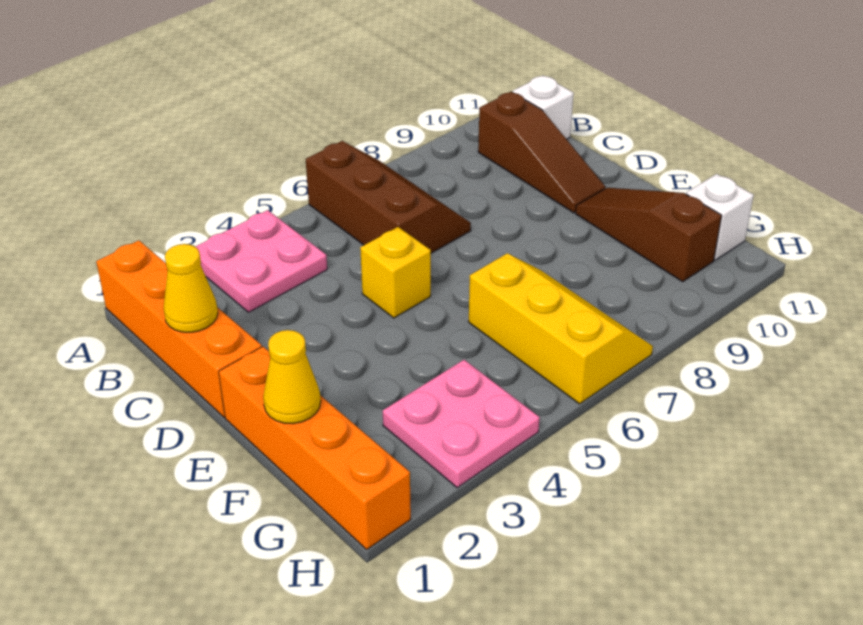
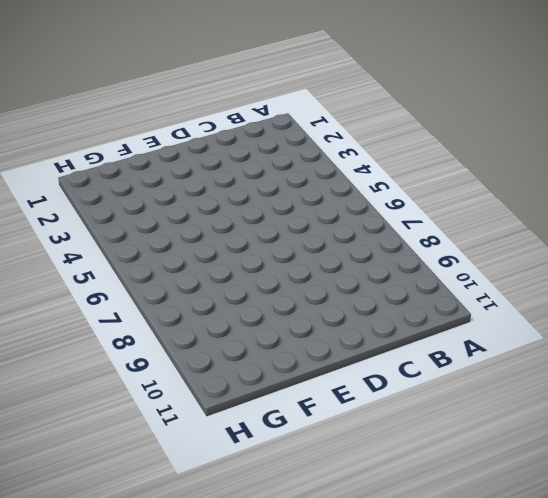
none -> orange 1x4 brick [96,240,262,417]
none -> pink 2x2 plate [195,210,327,312]
none -> brown 2x3 slope [306,141,471,253]

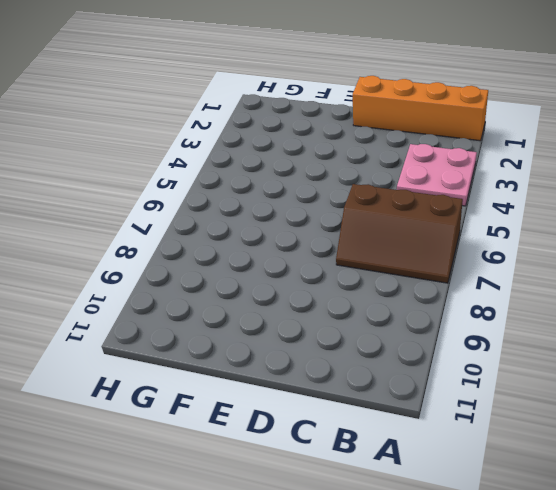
none -> brown 1x3 slope [478,92,606,213]
none -> white 1x1 brick [513,76,574,139]
none -> yellow 1x1 brick [360,227,431,318]

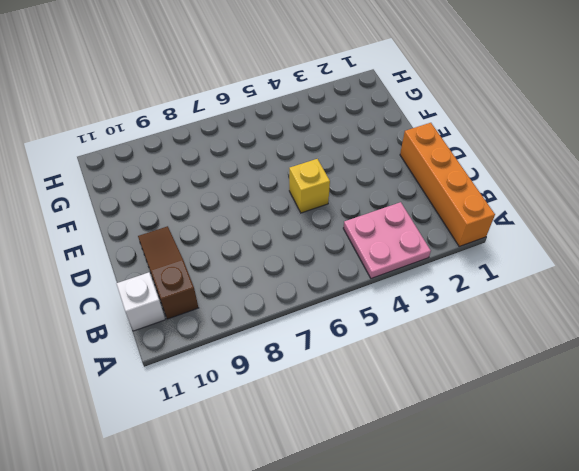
none -> brown 2x3 slope [306,141,471,253]
none -> orange 1x4 brick [219,347,411,549]
none -> brown 1x3 slope [576,188,722,282]

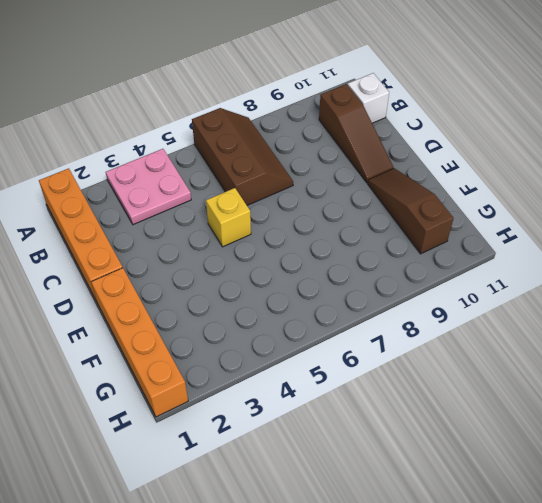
none -> yellow 2x3 slope [469,253,653,404]
none -> pink 2x2 plate [383,360,540,488]
none -> white 1x1 brick [686,174,754,260]

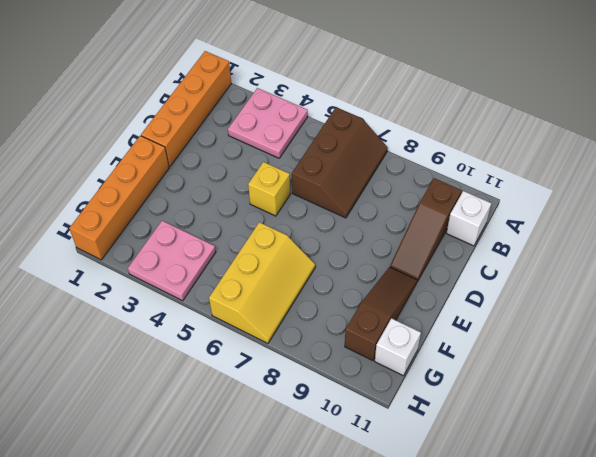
none -> yellow 1x1 cone [164,244,218,332]
none -> yellow 1x1 cone [263,330,321,424]

